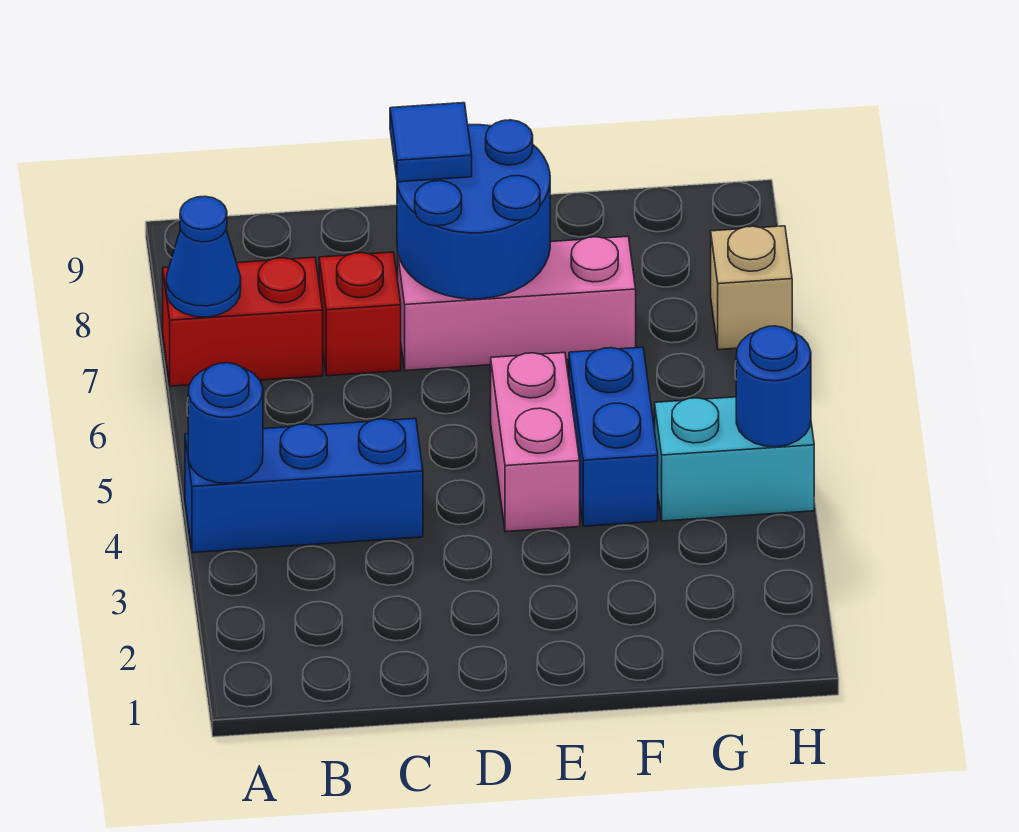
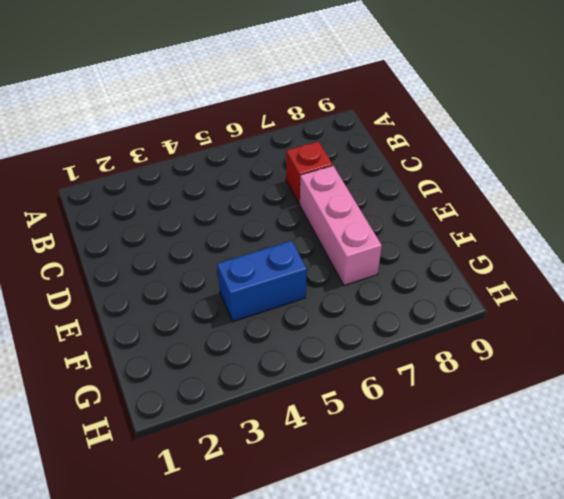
none -> blue 1x3 brick [185,418,423,553]
none -> red 1x2 brick [163,257,323,386]
none -> pink 1x2 brick [491,353,580,532]

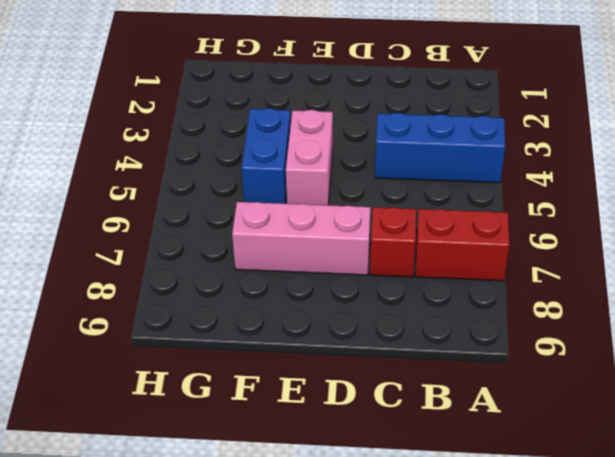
none -> cyan 1x2 brick [655,397,814,521]
none -> tan 1x1 brick [711,226,792,350]
none -> blue 1x1 round brick [188,363,263,483]

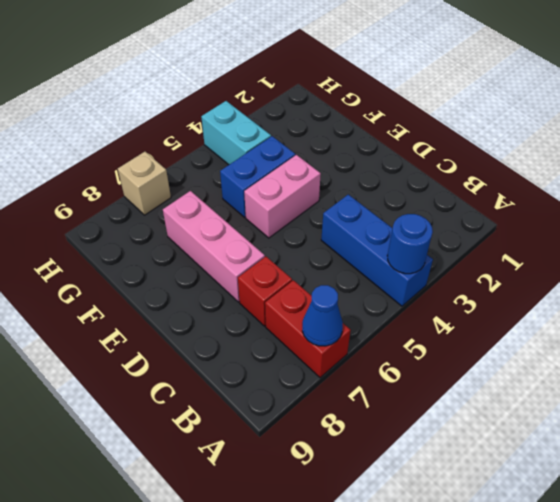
none -> blue 2x2 round brick [397,120,550,299]
none -> blue 1x1 round brick [736,326,811,447]
none -> blue 1x1 tile [390,103,472,182]

